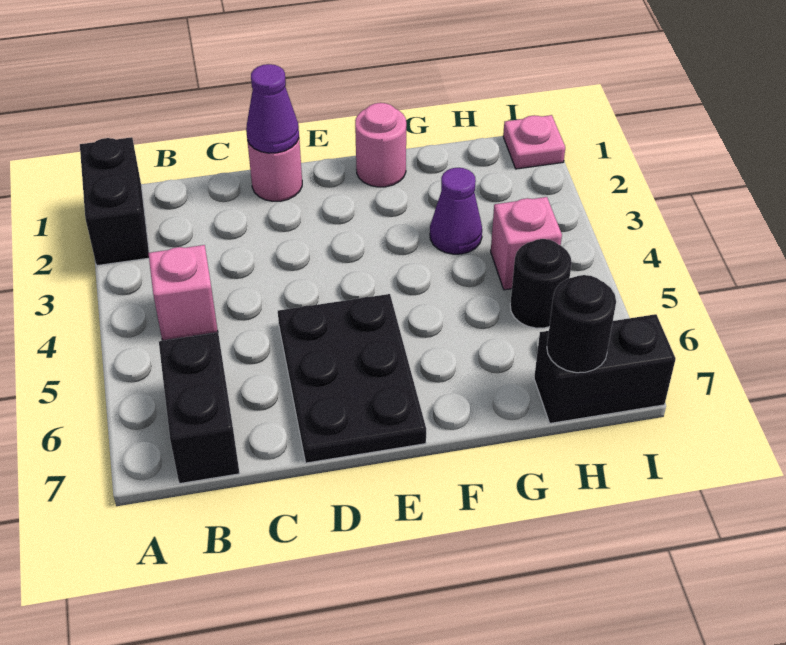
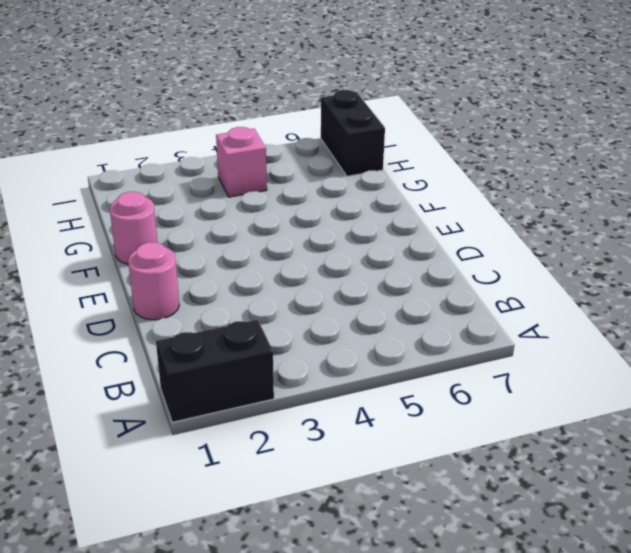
none -> pink 1x1 brick [149,245,218,341]
none -> black 1x2 brick [159,333,240,484]
none -> black 2x3 plate [278,294,426,463]

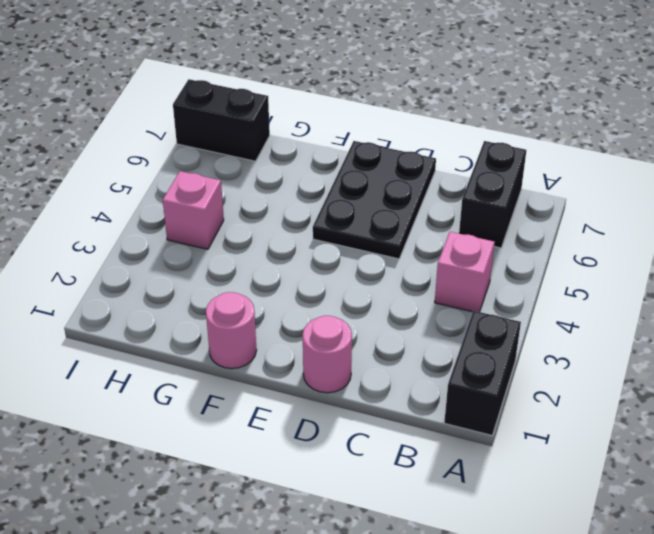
none -> purple 1x1 cone [430,168,482,254]
none -> black 1x1 round brick [510,239,572,328]
none -> pink 1x1 plate [503,115,565,169]

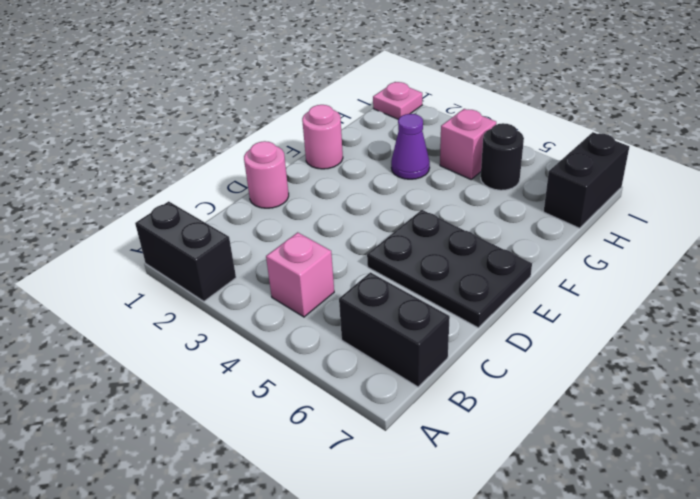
none -> purple 1x1 cone [246,64,299,153]
none -> black 1x1 round brick [547,275,616,373]

